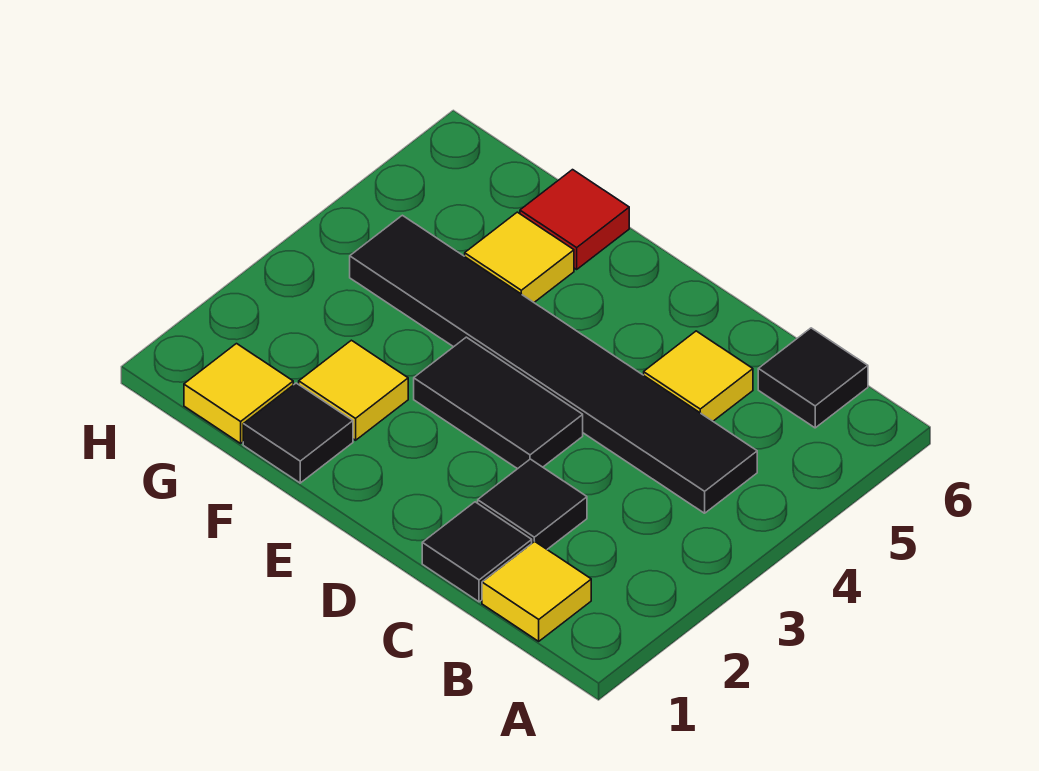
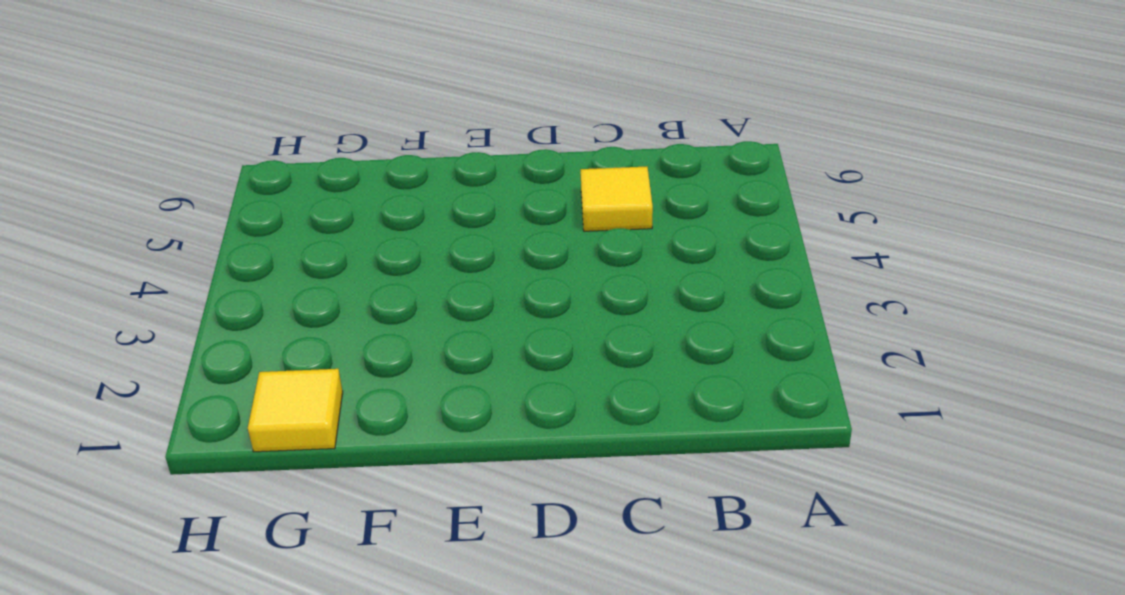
none -> yellow 1x1 tile [482,541,591,641]
none -> black 1x6 tile [350,215,757,513]
none -> black 1x1 tile [758,328,868,428]

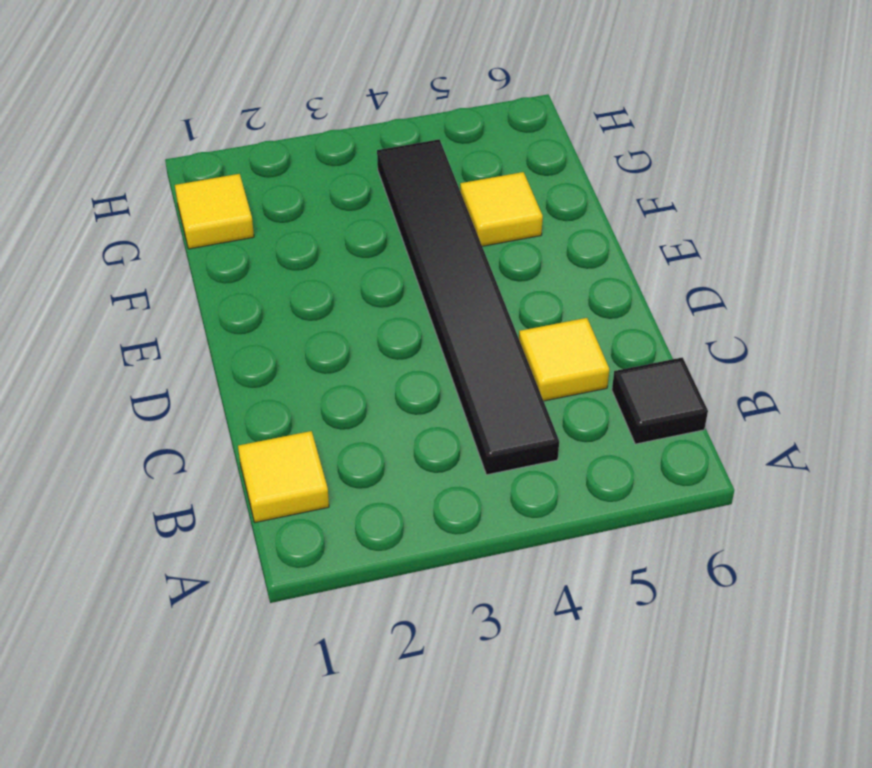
none -> black 1x1 tile [422,502,532,602]
none -> black 1x1 tile [478,459,587,549]
none -> black 1x2 tile [414,337,583,469]

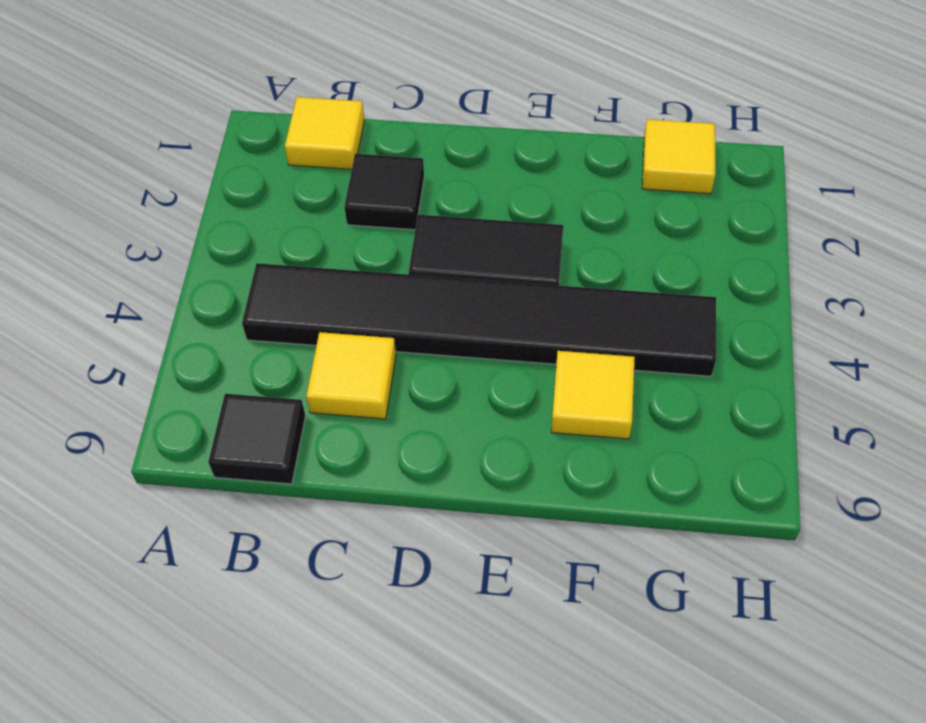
none -> black 1x1 tile [422,502,532,602]
none -> black 1x1 tile [243,383,353,483]
none -> yellow 1x1 tile [299,340,408,440]

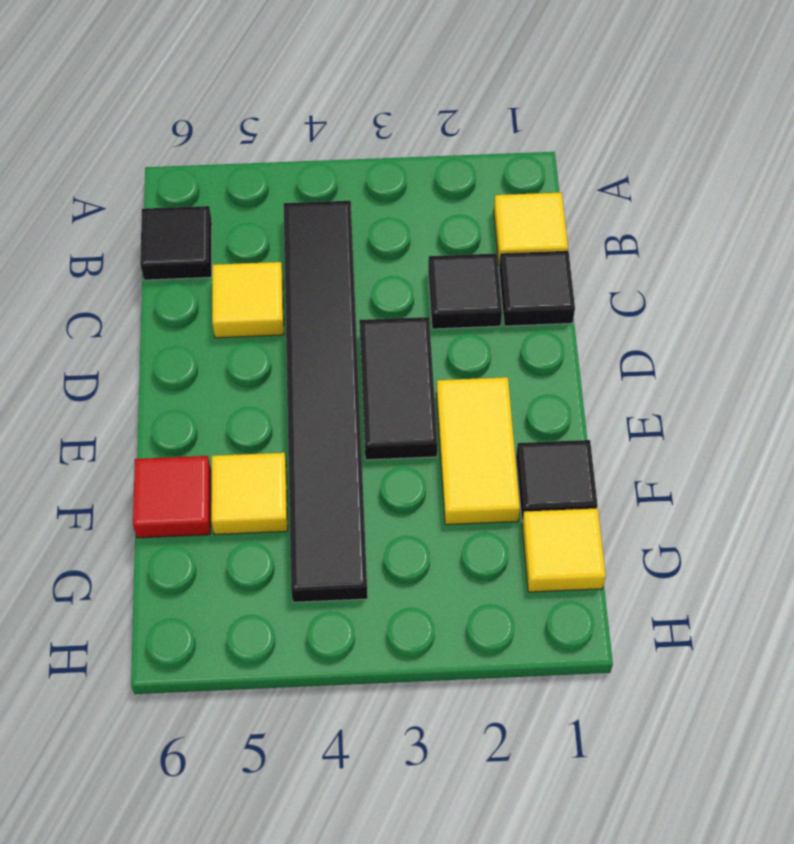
yellow 1x2 tile [436,377,520,525] -> yellow 1x1 tile [299,340,408,440]

